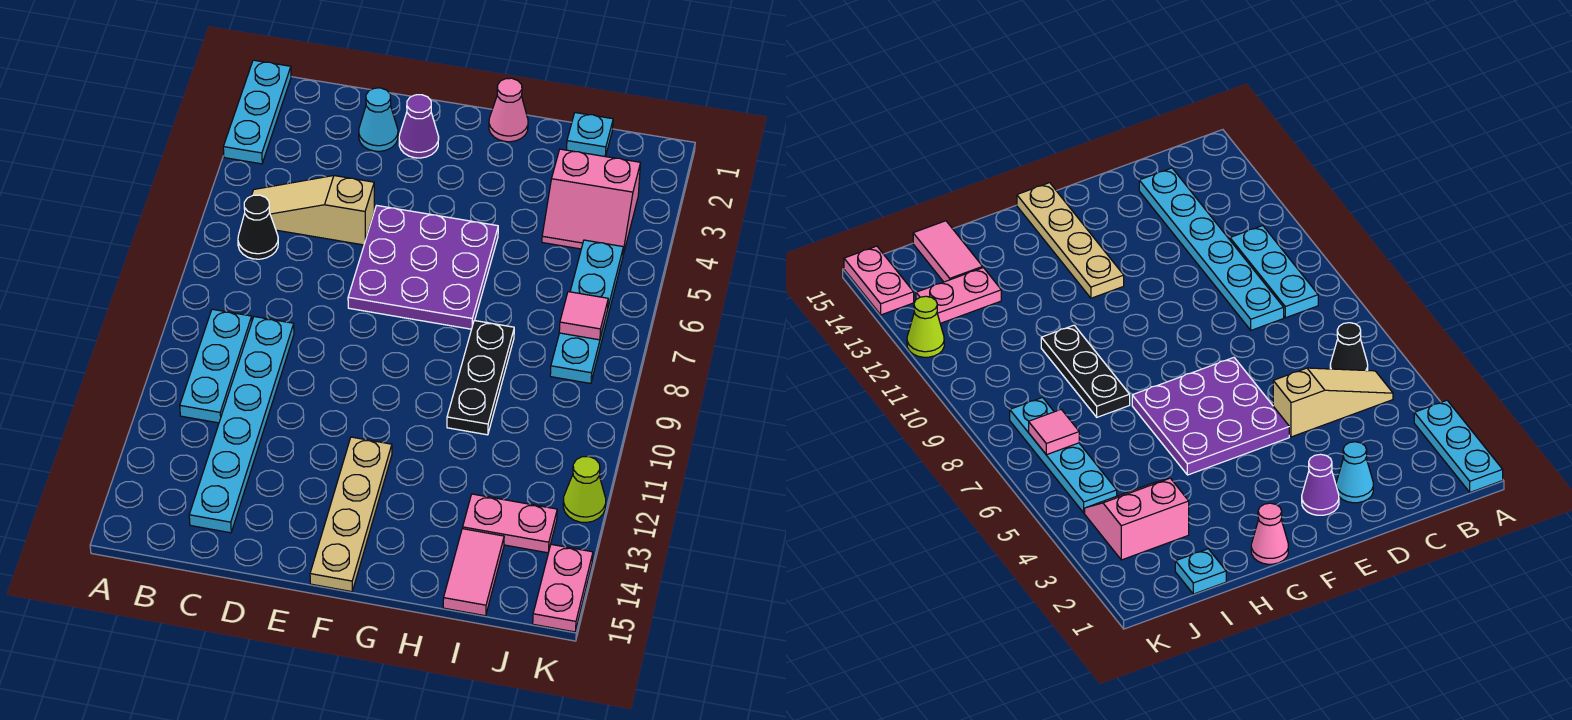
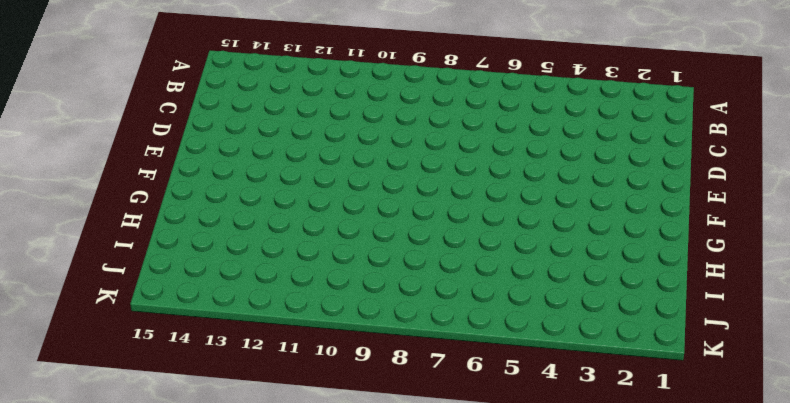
none -> cyan 1x3 plate [223,60,291,164]
none -> tan 1x3 slope [252,176,374,245]
none -> black 1x1 cone [238,195,278,259]

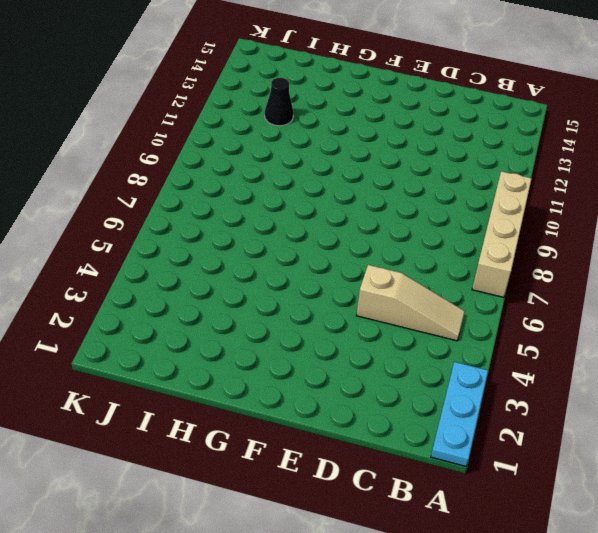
tan 1x4 brick [472,171,532,297] -> none
black 1x1 cone [265,78,293,126] -> black 1x1 cone moved to [238,195,278,259]
none -> cyan 1x3 plate [180,309,252,423]
none -> cyan 1x6 plate [189,317,294,533]
none -> cyan 1x1 cone [359,88,398,151]

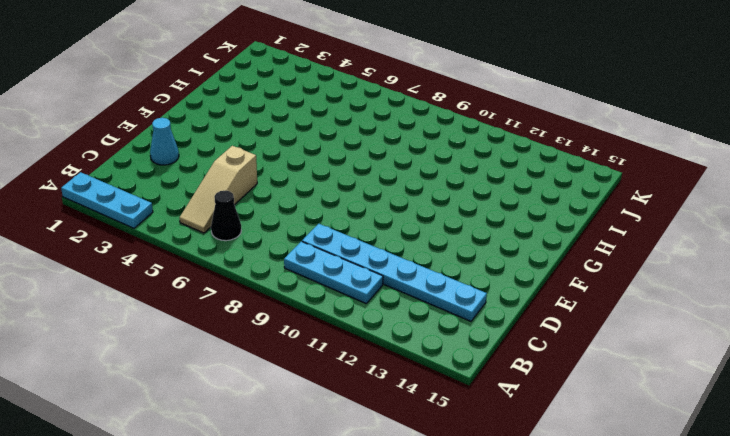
none -> purple 1x1 cone [399,95,439,158]
none -> purple 3x3 plate [348,206,498,329]
none -> tan 1x4 plate [310,437,392,592]

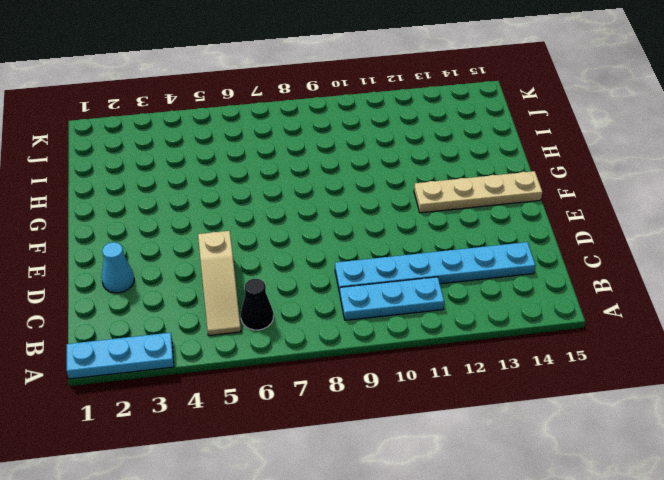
none -> purple 1x1 cone [399,95,439,158]
none -> purple 3x3 plate [348,206,498,329]
none -> pink 1x1 cone [489,78,528,142]

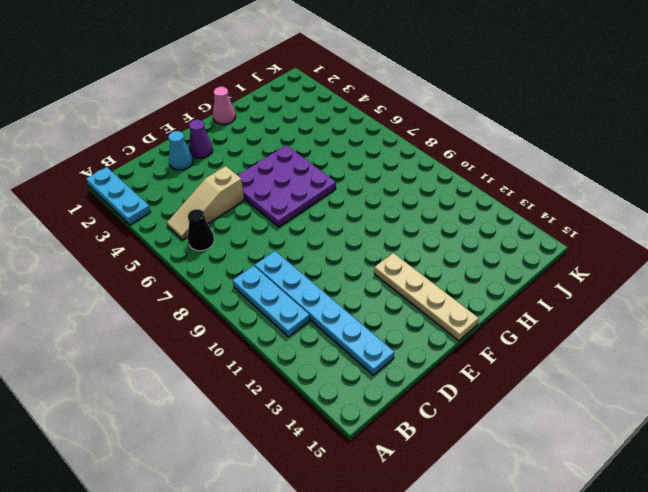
none -> black 1x3 plate [447,320,514,435]
none -> cyan 1x1 plate [567,113,613,156]
none -> pink 2x2 slope [542,149,640,255]

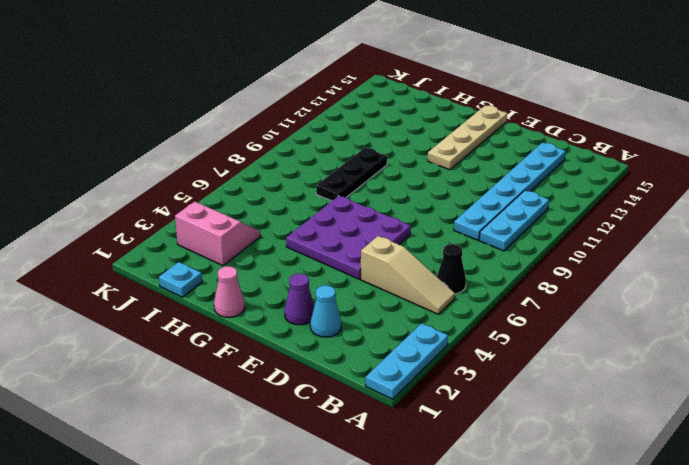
none -> pink 1x2 plate [463,494,557,553]
none -> pink 1x2 tile [443,529,504,616]
none -> cyan 1x4 plate [550,240,623,384]

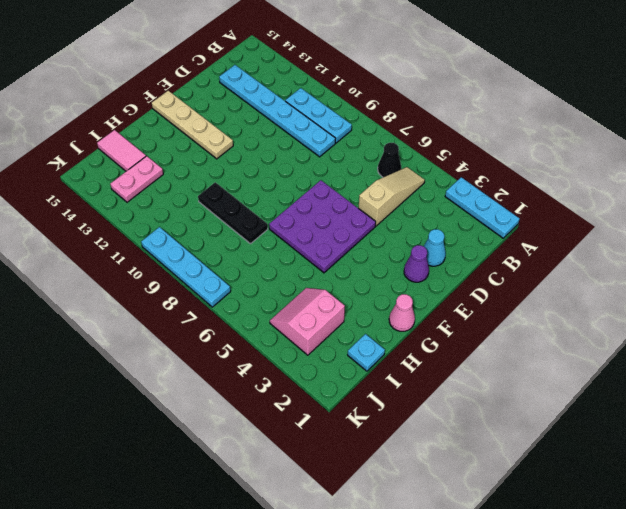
cyan 1x4 plate [141,227,231,307] -> cyan 1x4 plate moved to [550,240,623,384]
none -> lime 1x1 cone [563,457,606,523]
none -> pink 1x2 plate [533,544,593,632]
none -> pink 1x1 tile [559,292,608,340]

